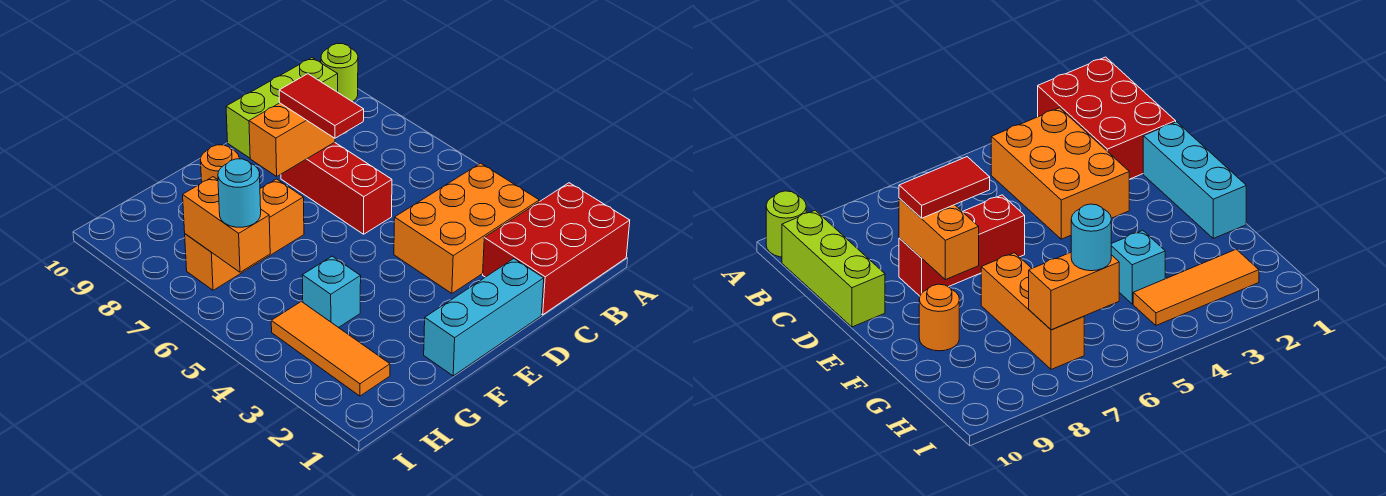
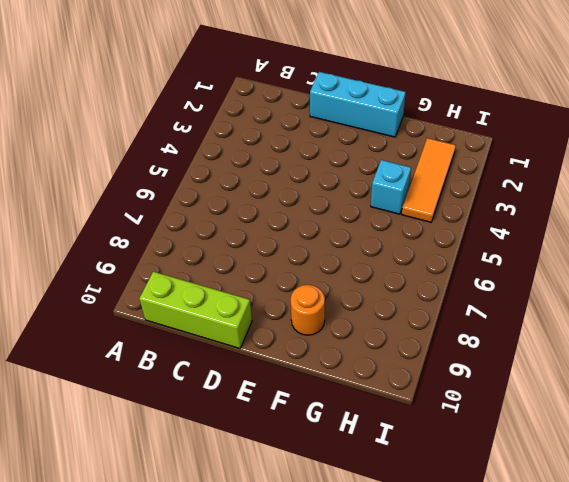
none -> red 2x3 brick [483,183,630,315]
none -> lime 1x1 round brick [321,44,358,102]
none -> orange 2x3 brick [394,163,539,293]

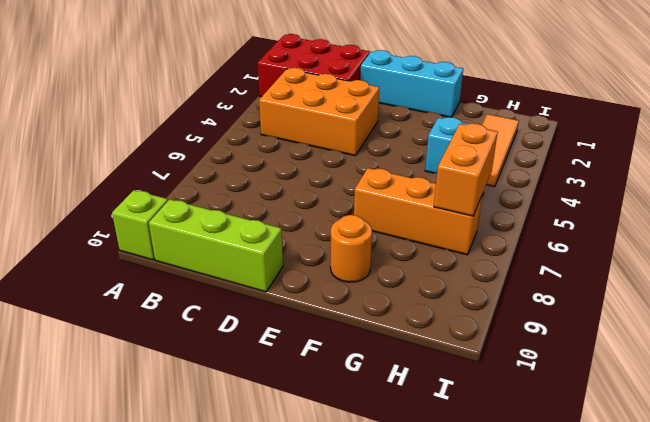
lime 1x1 brick [112,190,168,260] -> lime 1x1 round brick [321,44,358,102]
none -> red 1x3 brick [281,142,392,234]
none -> orange 1x2 brick [249,103,335,176]
none -> red 1x2 tile [279,74,364,138]

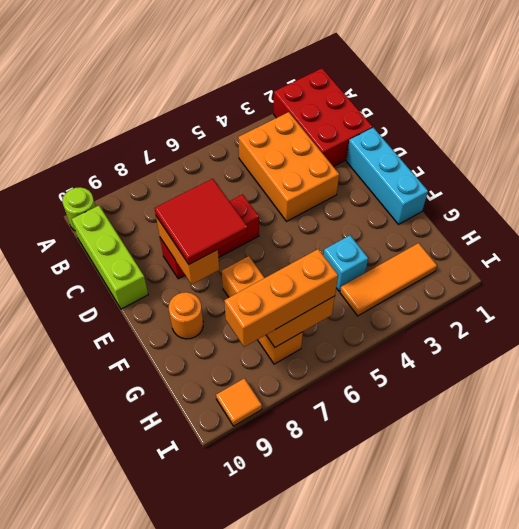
red 2x2 tile [155,179,248,264] -> red 1x2 tile [279,74,364,138]
orange 1x3 brick [224,249,338,347] -> cyan 1x1 round brick [218,159,261,227]
orange 1x1 tile [216,378,262,426] -> none

